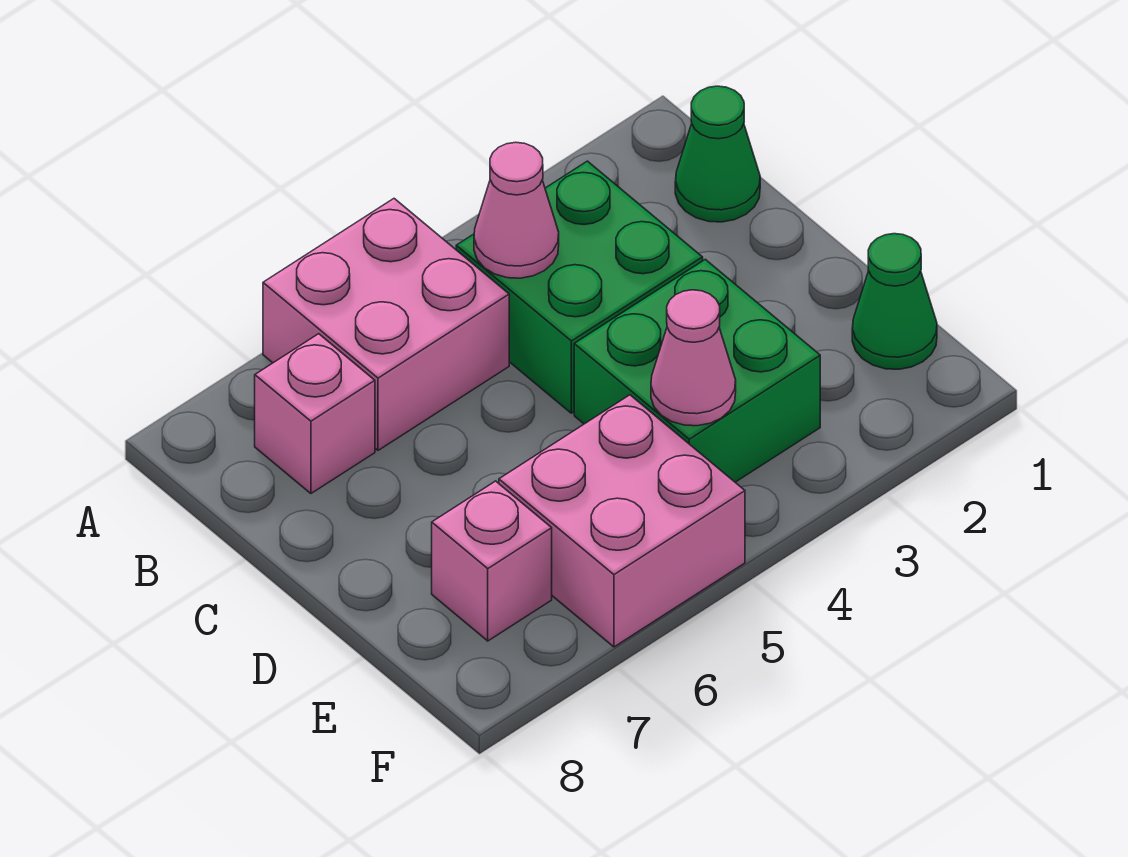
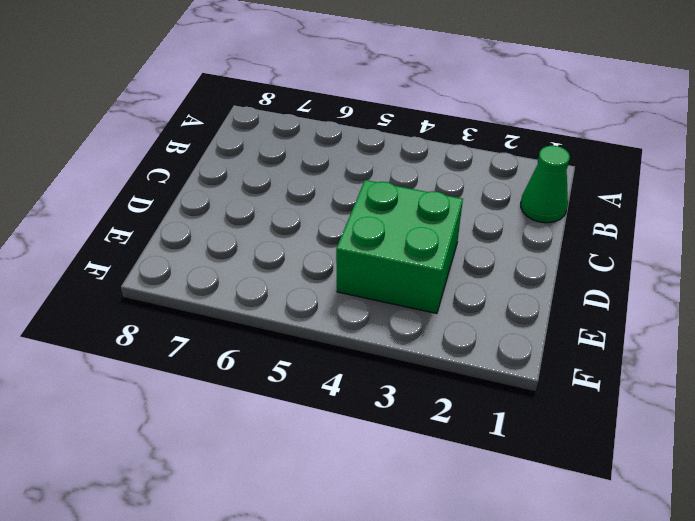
none -> pink 2x2 brick [263,199,509,450]
none -> green 2x2 brick [456,161,703,413]

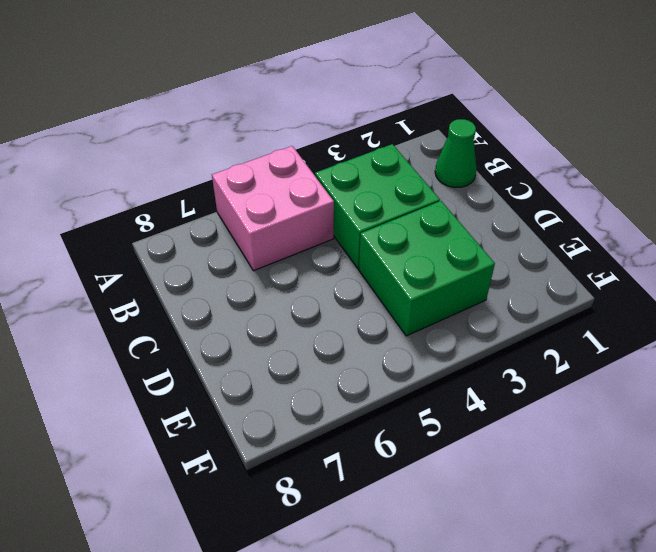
none -> pink 1x1 brick [255,334,375,493]
none -> green 1x1 cone [852,234,937,369]

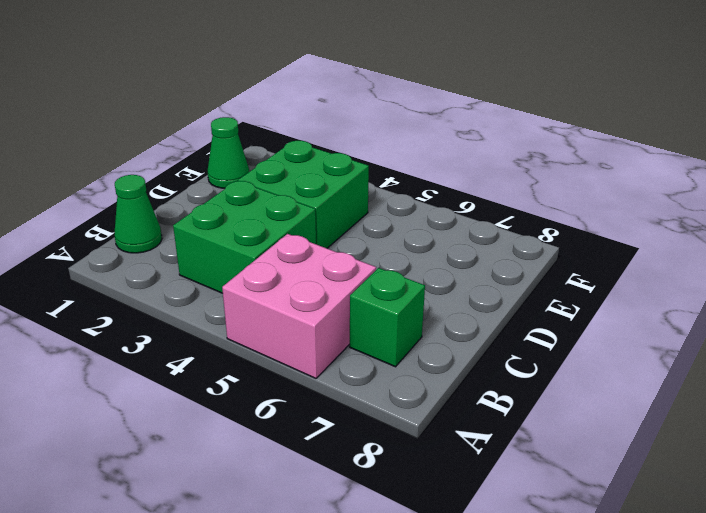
green 1x1 brick [350,268,425,367] -> pink 1x1 brick [255,334,375,493]
none -> pink 2x2 brick [499,395,745,647]
none -> pink 1x1 brick [432,481,552,641]

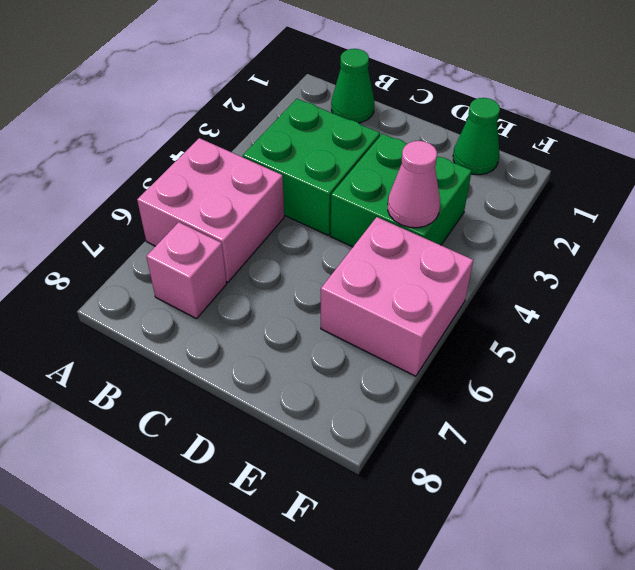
none -> pink 1x1 brick [432,481,552,641]
none -> pink 1x1 cone [474,142,559,278]

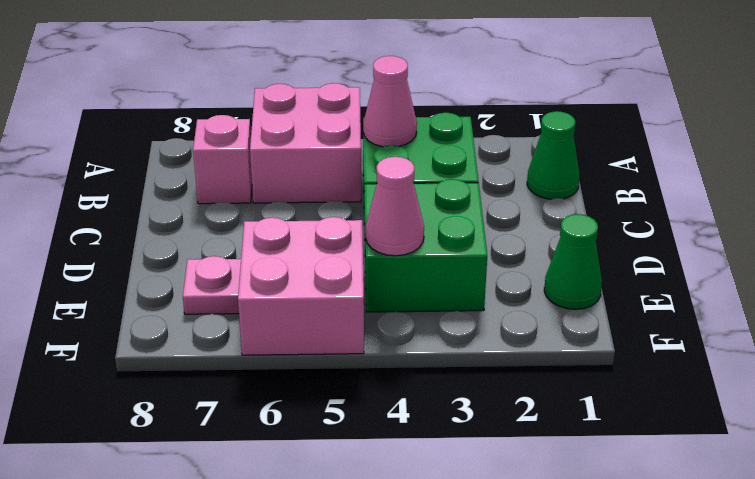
pink 1x1 plate [183,256,241,314] -> pink 1x1 brick [432,481,552,641]

